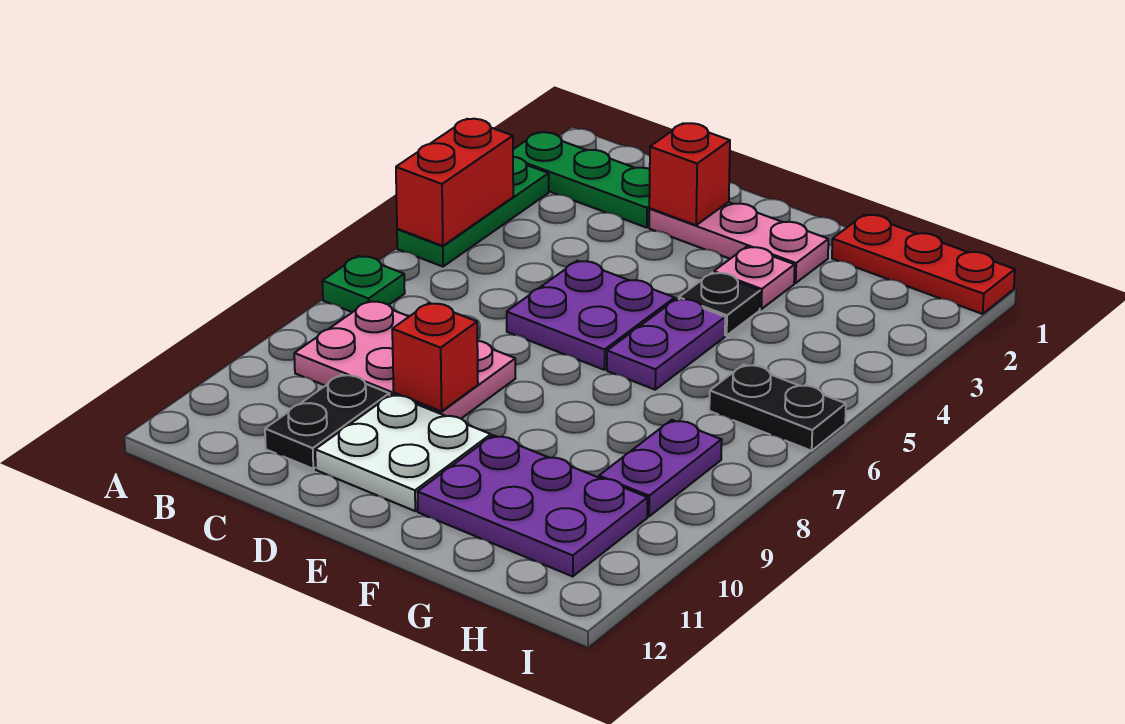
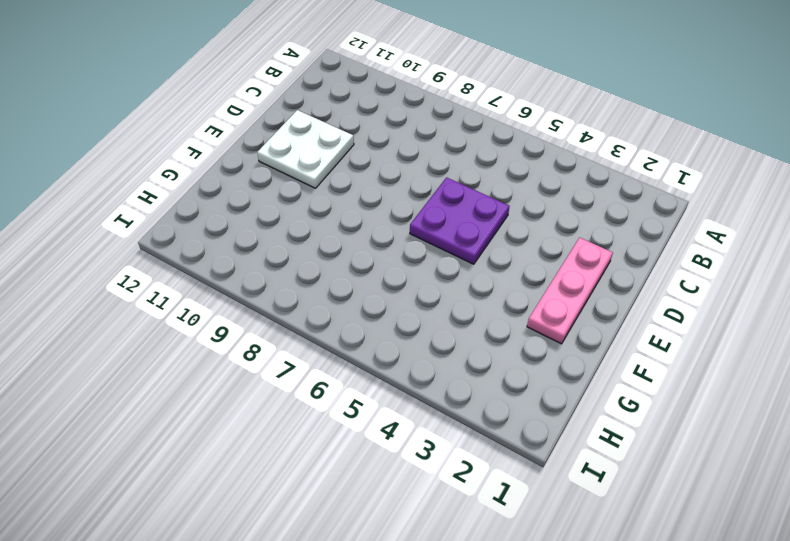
none -> green 1x3 plate [513,132,650,228]
none -> green 1x3 plate [397,157,549,267]
none -> green 1x1 plate [322,256,405,312]

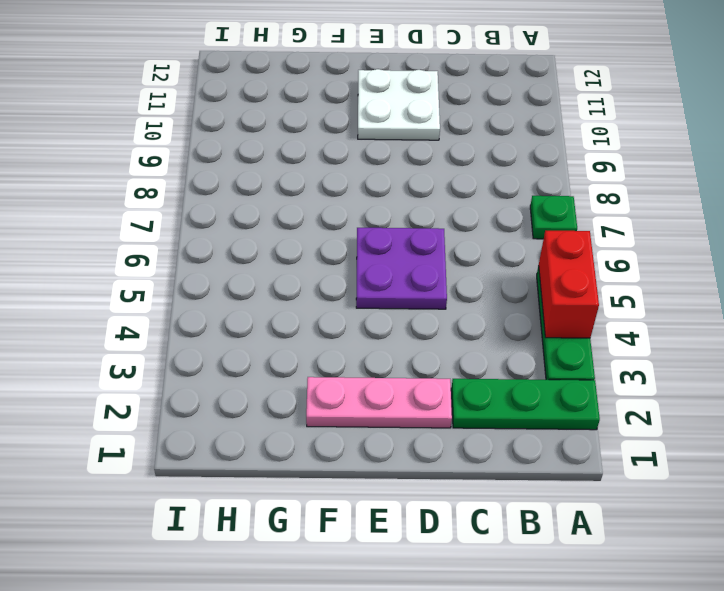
none -> pink 2x3 plate [294,301,515,419]
none -> black 1x2 plate [265,374,389,469]
none -> pink 1x1 plate [714,247,795,309]

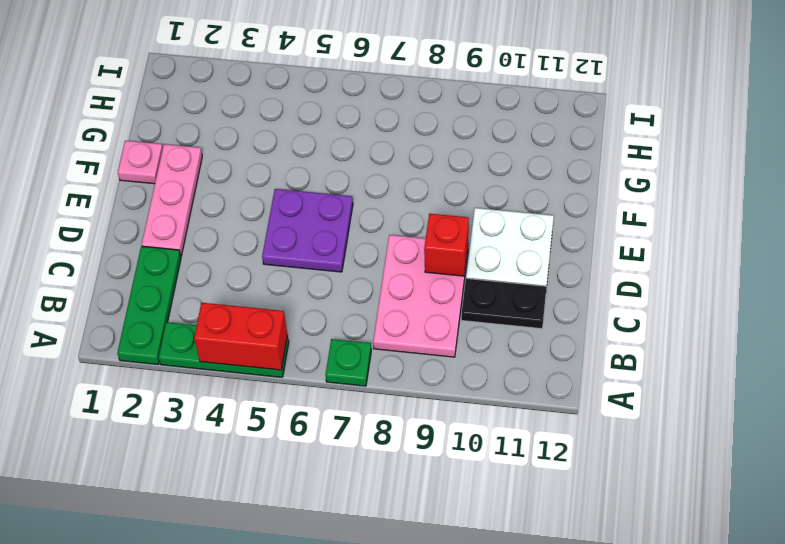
pink 1x1 plate [118,141,163,184] -> pink 1x1 plate moved to [714,247,795,309]
none -> black 1x1 plate [679,272,760,336]
none -> purple 1x2 plate [607,299,725,390]
none -> purple 2x3 plate [417,435,648,577]

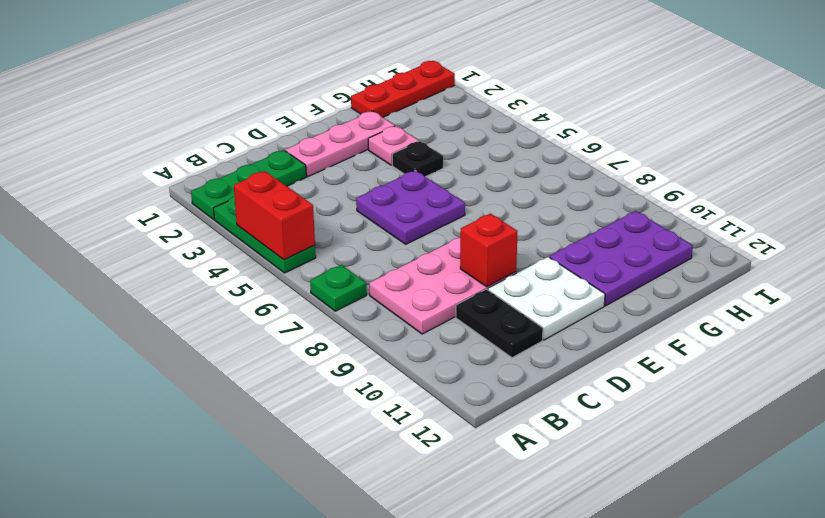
none -> purple 1x2 plate [607,299,725,390]
none -> black 1x2 plate [709,364,846,451]
none -> purple 1x2 plate [599,420,722,516]

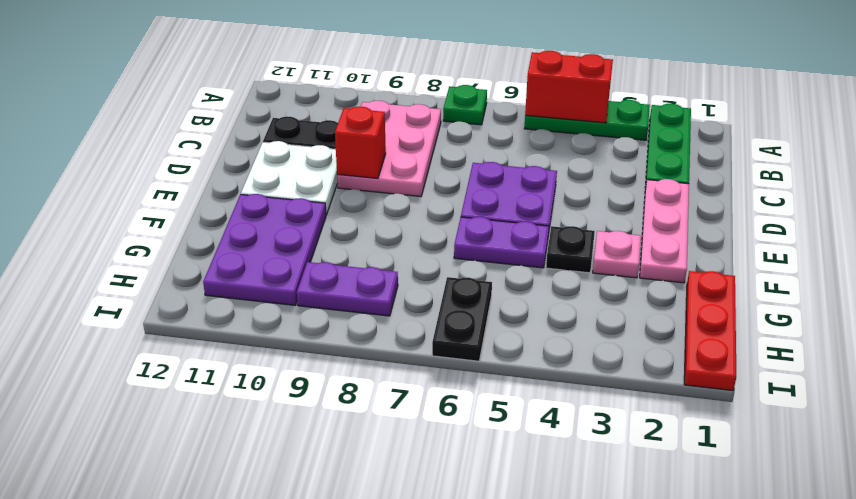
none -> red 1x1 brick [649,123,730,225]

